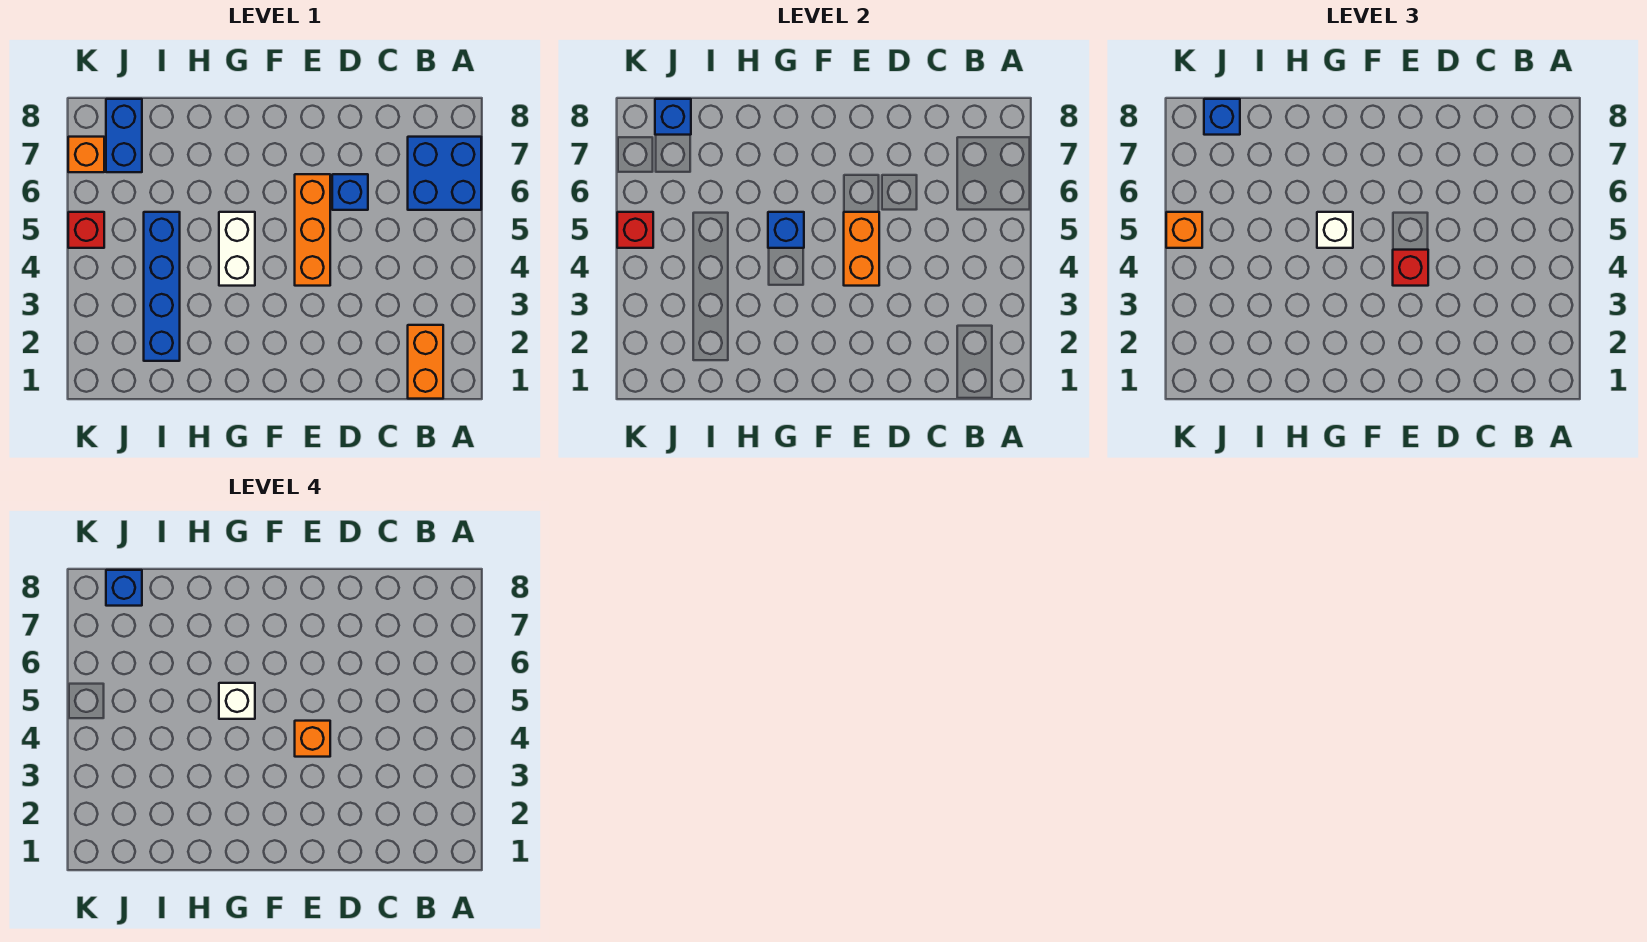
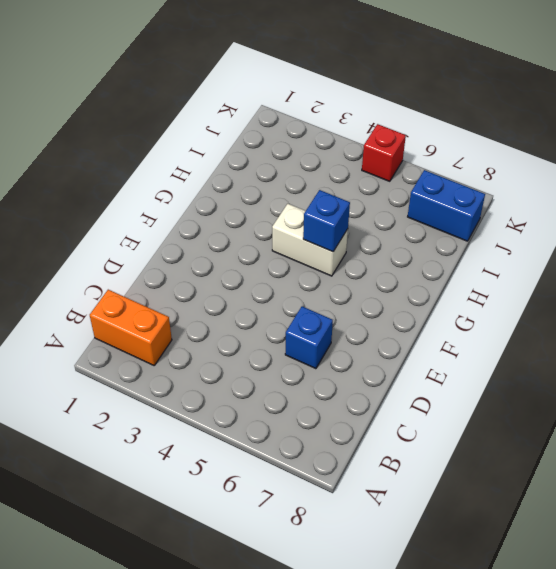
none -> blue 2x2 brick [408,137,481,210]
none -> orange 1x3 brick [295,174,330,286]
none -> blue 1x4 brick [144,212,180,361]

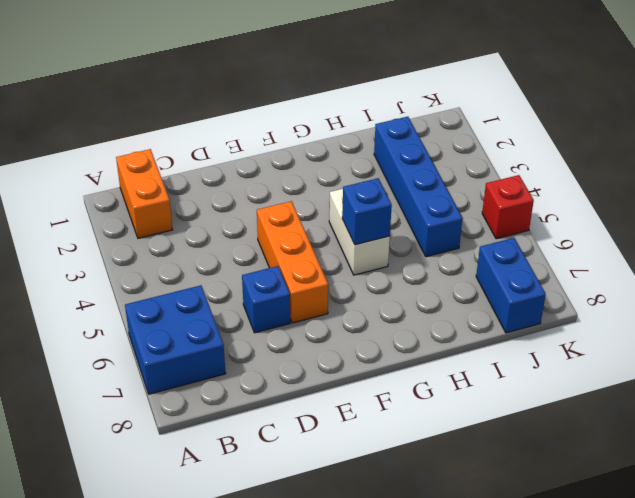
none -> orange 1x1 brick [68,137,104,172]
none -> orange 1x2 brick [844,212,879,286]
none -> blue 1x1 brick [655,99,691,135]

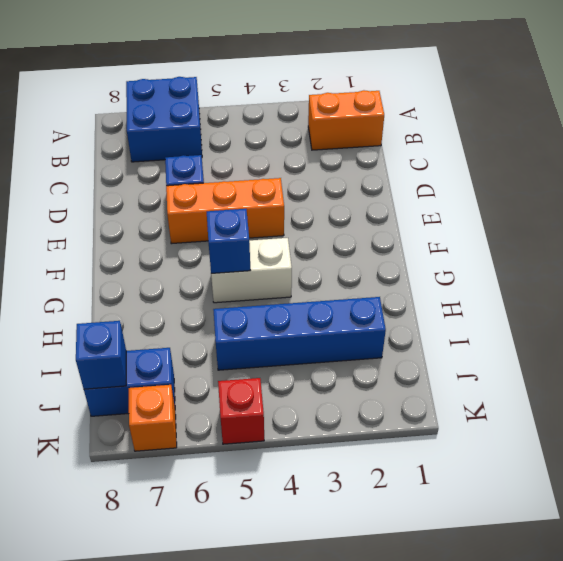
none -> orange 1x2 brick [844,212,879,286]
none -> red 1x1 brick [617,212,653,248]
none -> red 1x1 brick [1393,250,1428,286]

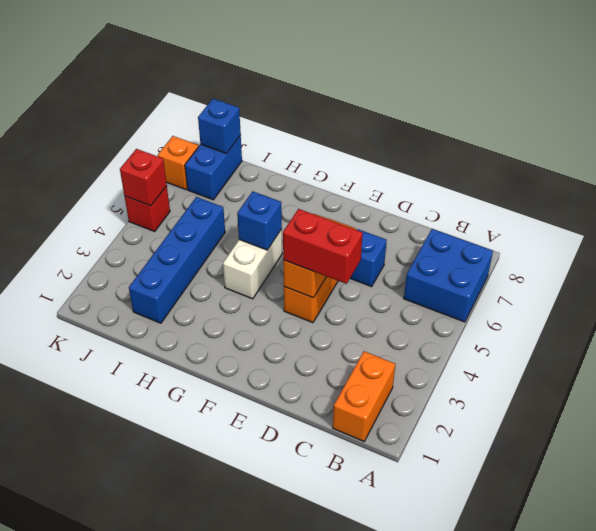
red 1x2 brick [283,209,363,284] -> red 1x1 brick [1393,250,1428,286]
none -> white 1x1 brick [1317,212,1353,248]
none -> blue 1x1 brick [1204,99,1240,135]
none -> orange 1x1 brick [1166,212,1202,248]

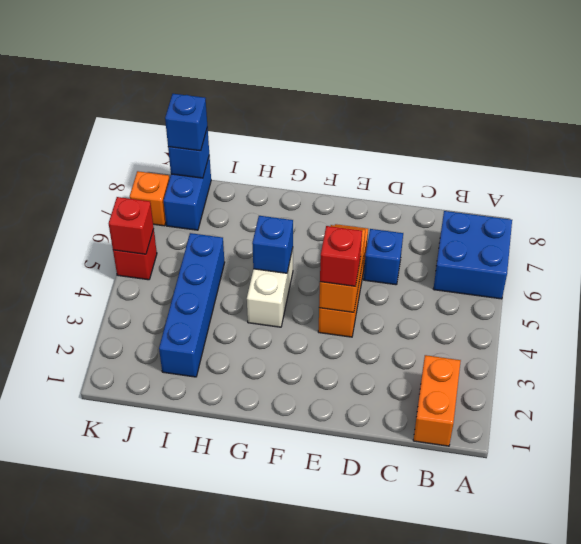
none -> white 1x1 brick [1317,212,1353,248]
none -> orange 1x1 brick [1166,212,1202,248]
none -> orange 1x1 brick [295,721,330,757]

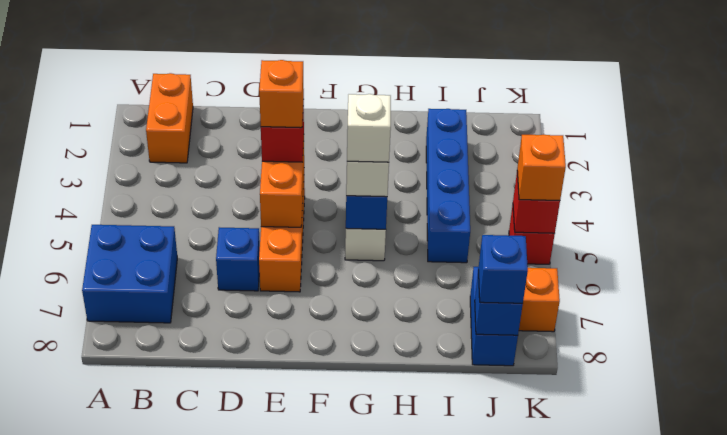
none -> blue 1x1 brick [106,570,142,606]

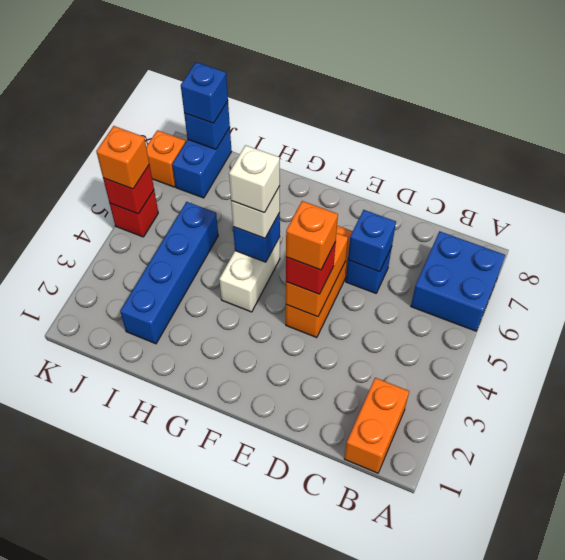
blue 1x1 brick [348,210,396,272] -> blue 1x1 brick moved to [106,570,142,606]

